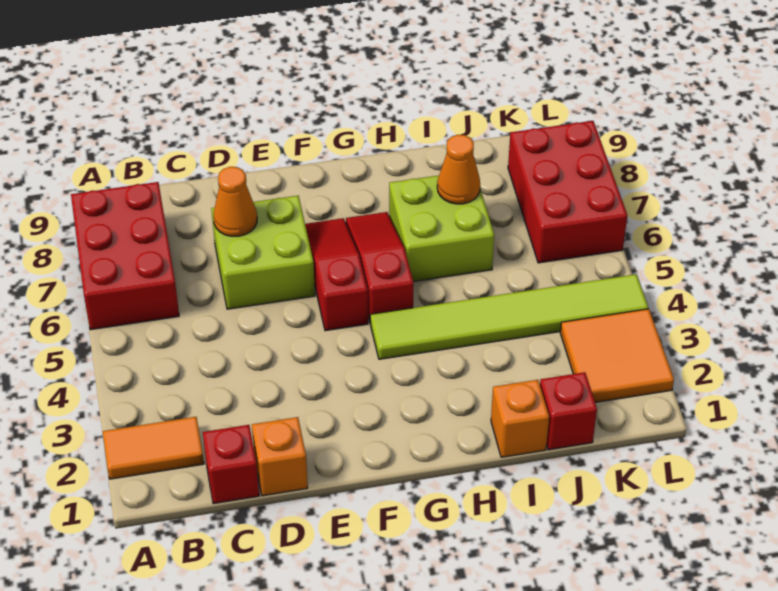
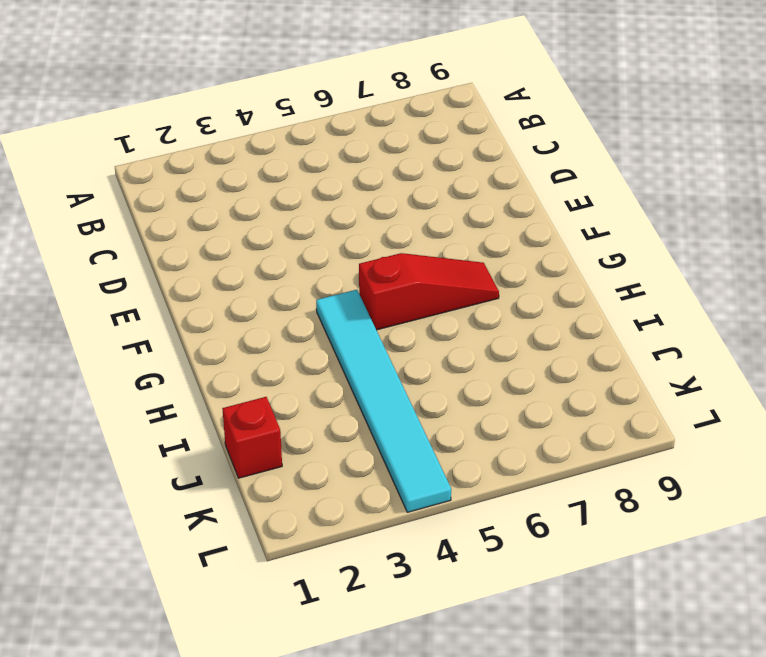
cyan 1x6 tile [316,290,451,512] -> lime 1x6 tile [370,274,648,359]
none -> orange 1x2 tile [103,417,204,479]
none -> red 2x3 brick [71,182,179,330]
none -> red 1x1 brick [203,425,259,504]

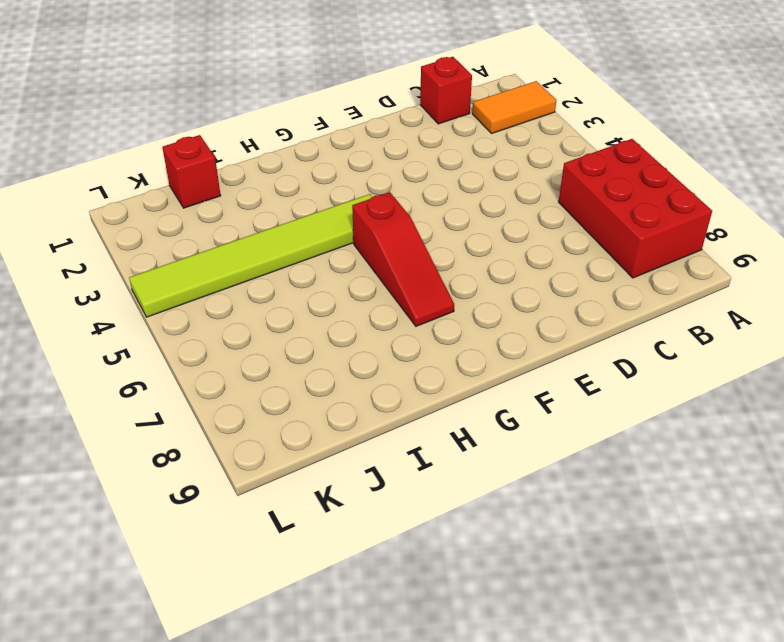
none -> orange 1x1 brick [252,417,308,496]
none -> lime 2x2 brick [211,196,315,309]
none -> red 1x3 slope [305,218,368,331]

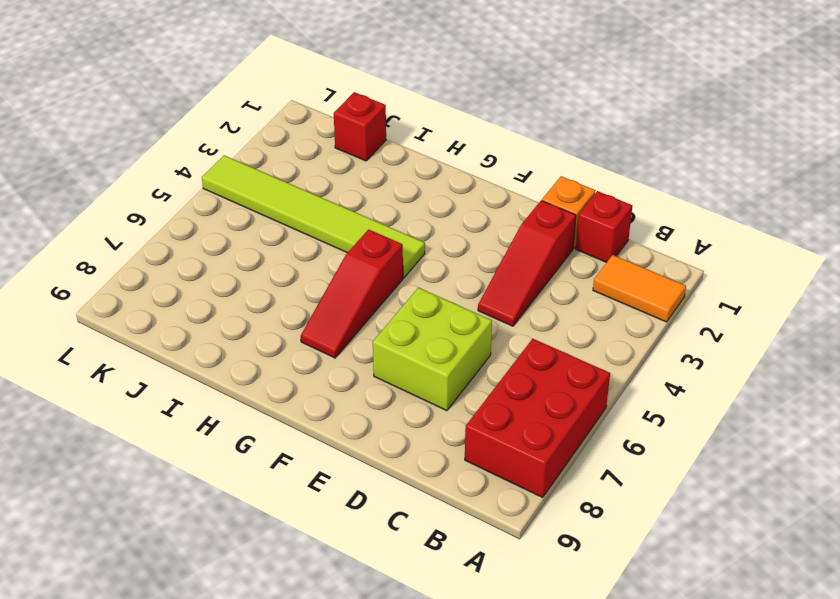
red 1x3 slope [478,201,576,326] -> red 1x3 slope moved to [305,218,368,331]
none -> lime 2x2 brick [389,175,494,282]
none -> orange 1x1 brick [491,380,549,457]
none -> orange 2x2 tile [560,309,674,402]

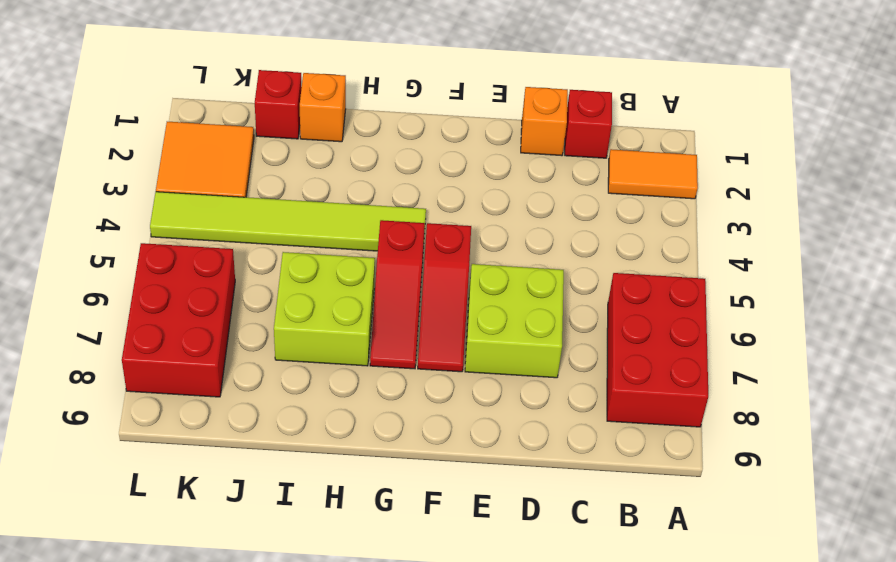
none -> orange 1x1 cone [214,167,257,236]
none -> orange 1x1 cone [437,135,480,204]

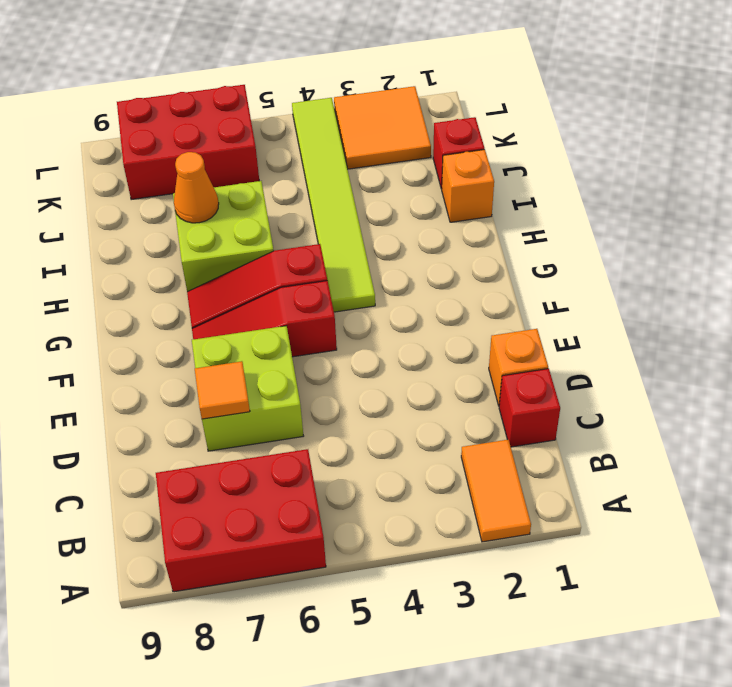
orange 1x1 tile [195,361,250,419] -> orange 1x1 cone [214,167,257,236]

